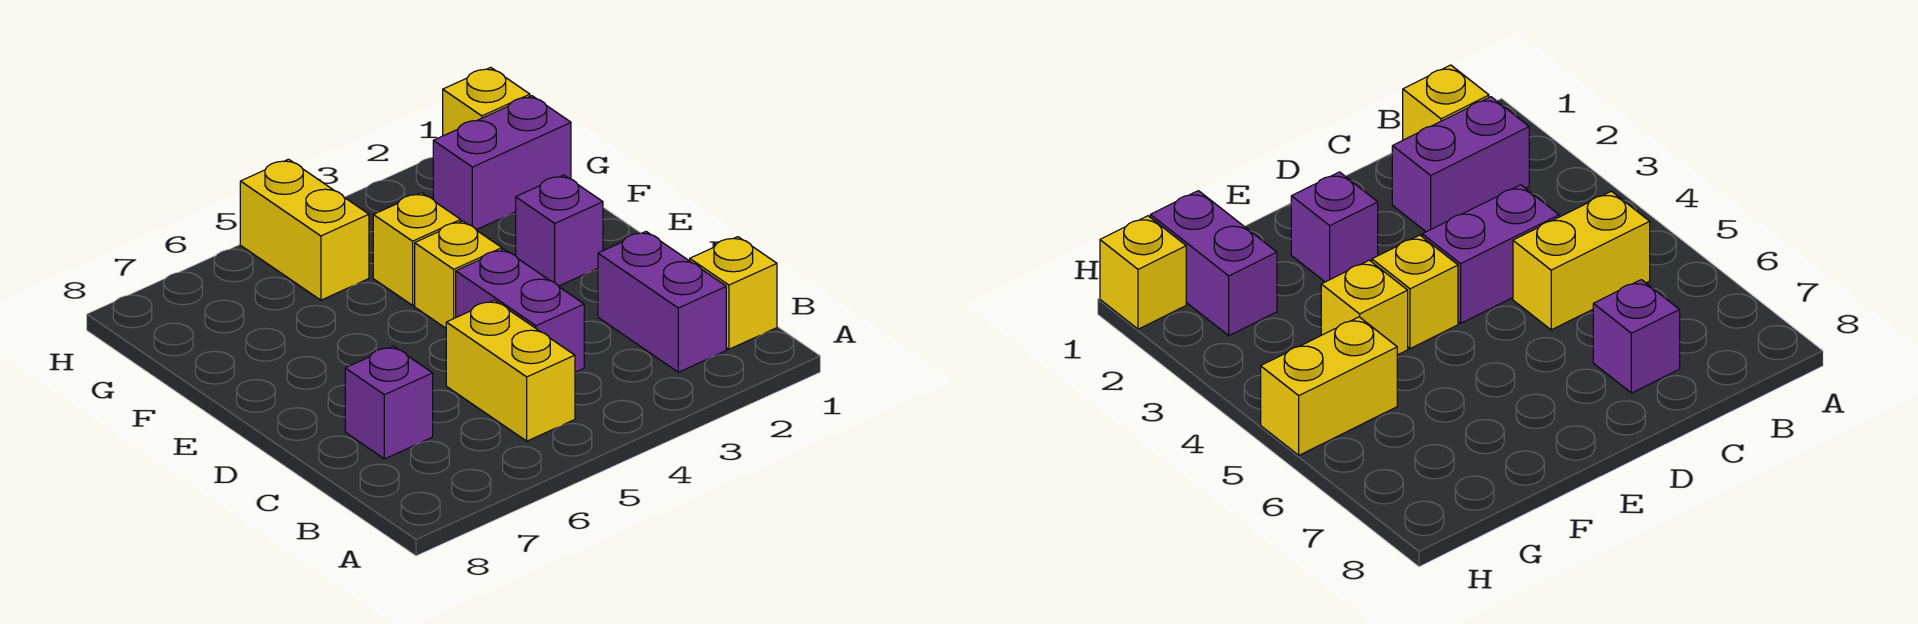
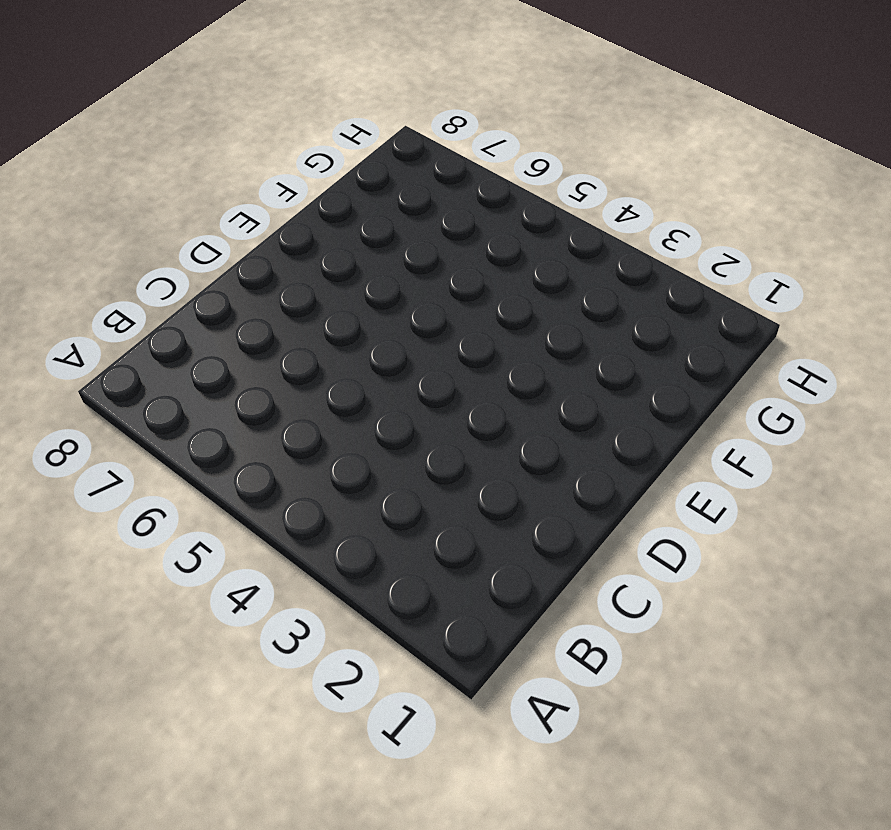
none -> yellow 1x1 brick [690,237,777,349]
none -> purple 1x2 brick [598,232,726,372]

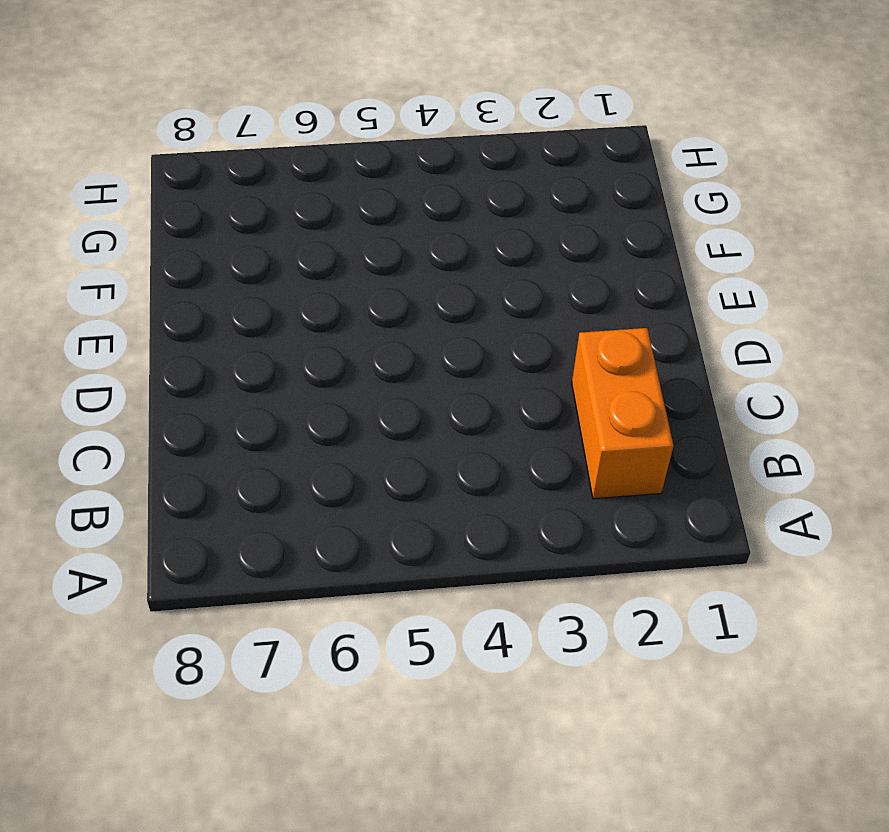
orange 1x2 brick [572,328,674,499] -> purple 1x2 brick [598,232,726,372]
none -> yellow 1x1 brick [690,237,777,349]
none -> yellow 1x2 brick [446,300,575,441]

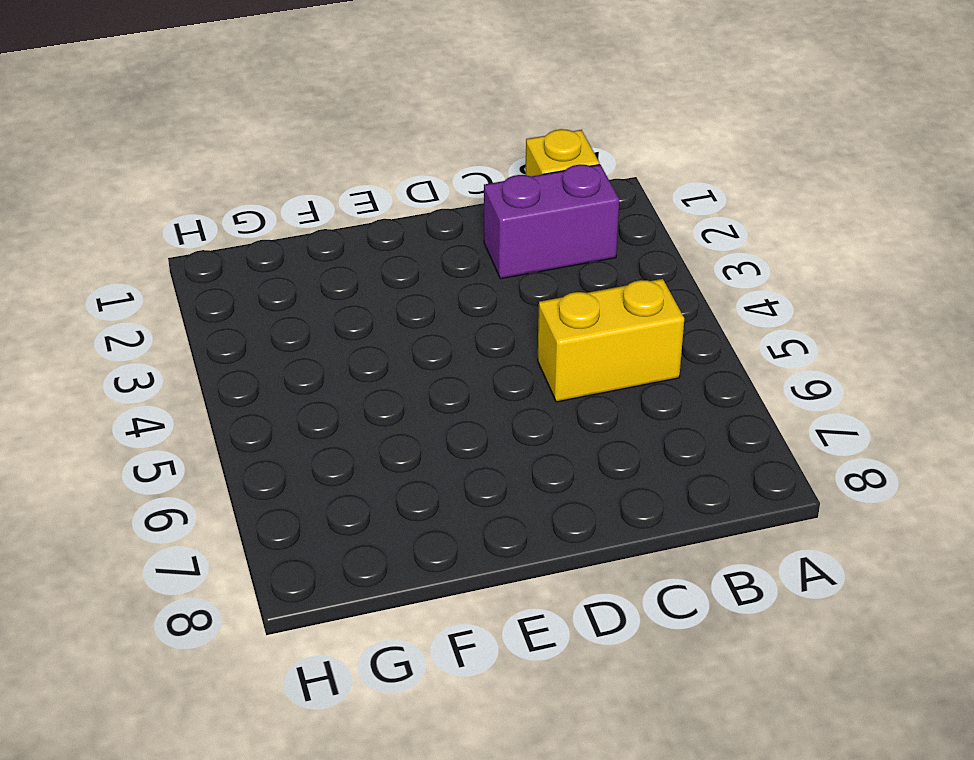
none -> purple 1x2 brick [456,249,584,372]
none -> purple 1x1 brick [345,346,433,459]

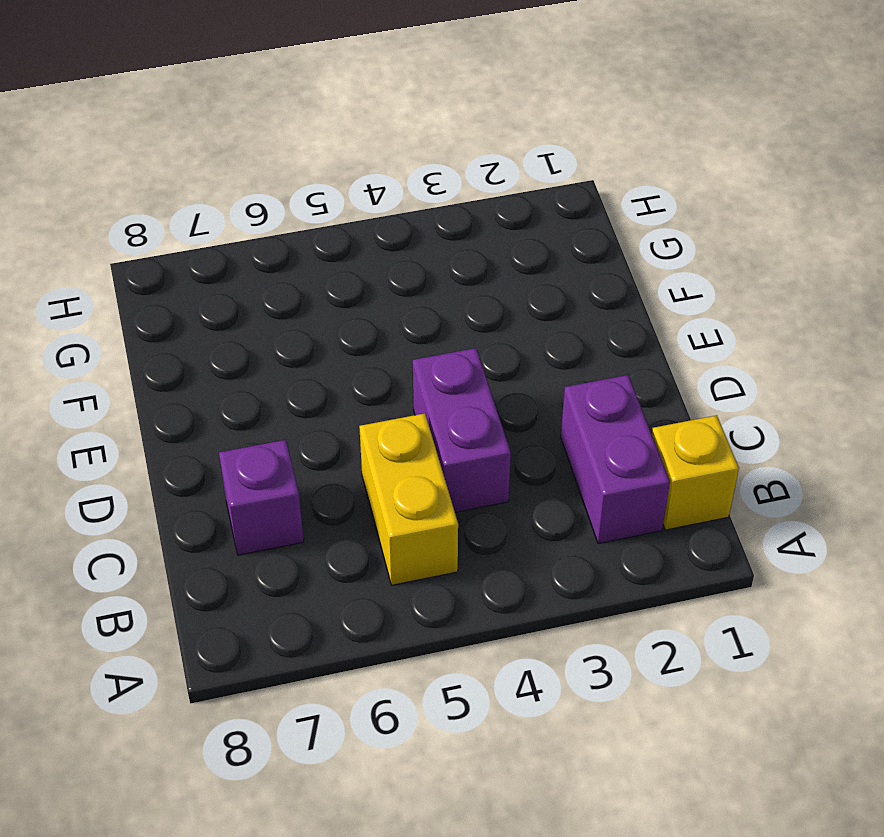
none -> purple 1x1 brick [516,175,603,286]
none -> yellow 1x1 brick [415,221,502,328]

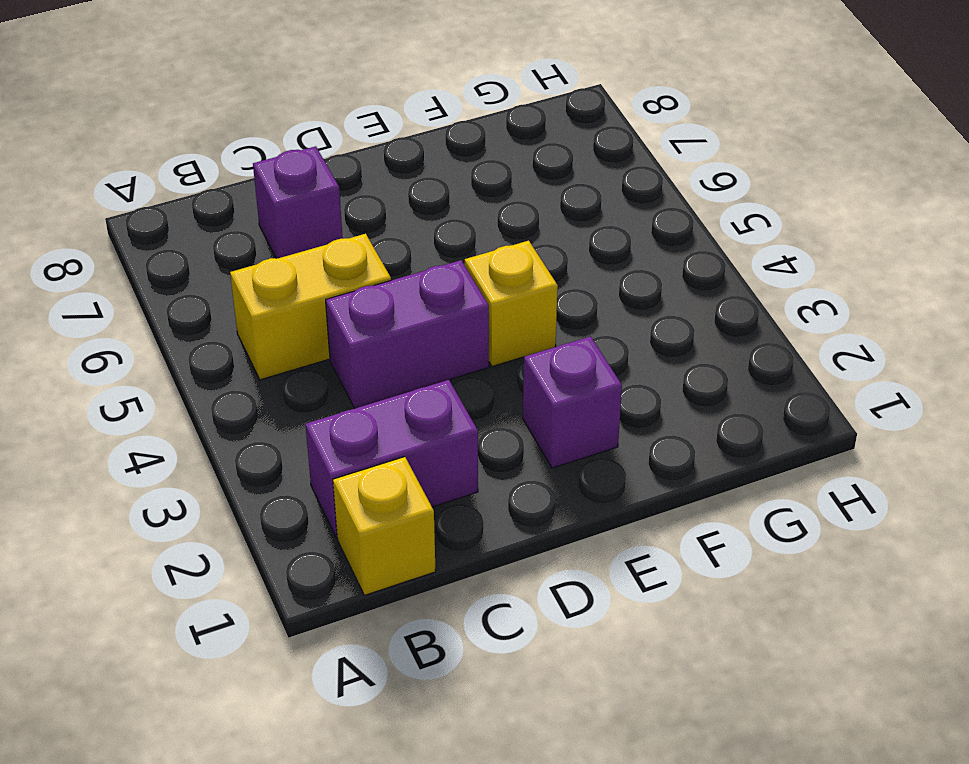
none -> yellow 1x1 brick [373,193,461,305]
none -> purple 1x2 brick [433,96,571,230]

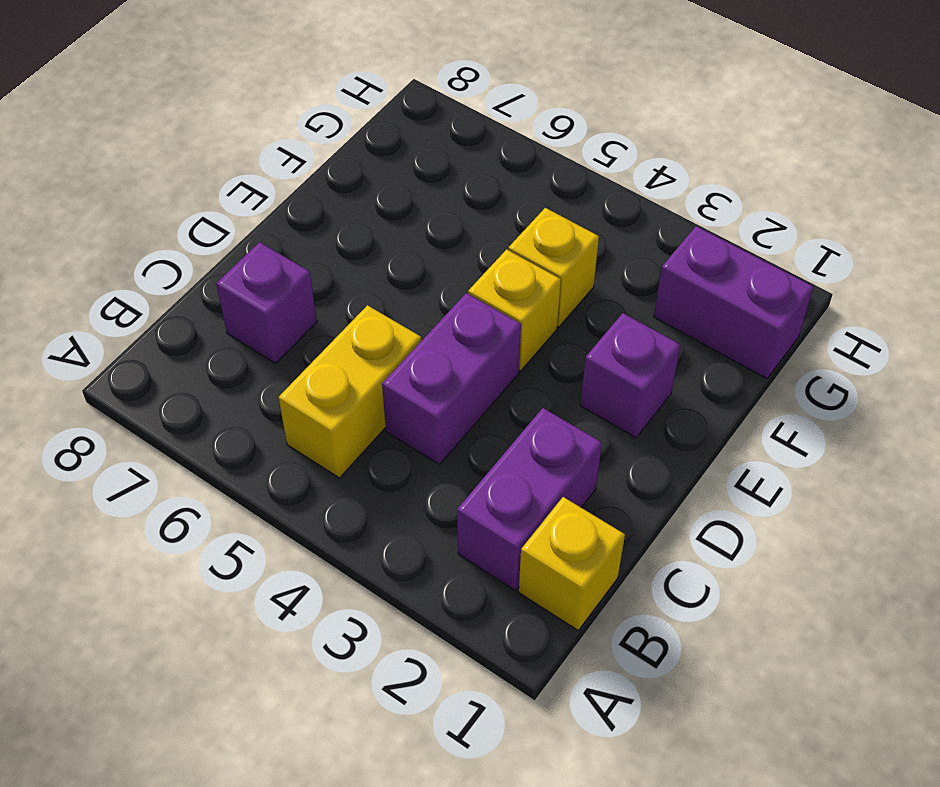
none -> yellow 1x2 brick [240,159,369,300]
none -> yellow 1x1 brick [443,67,530,136]

